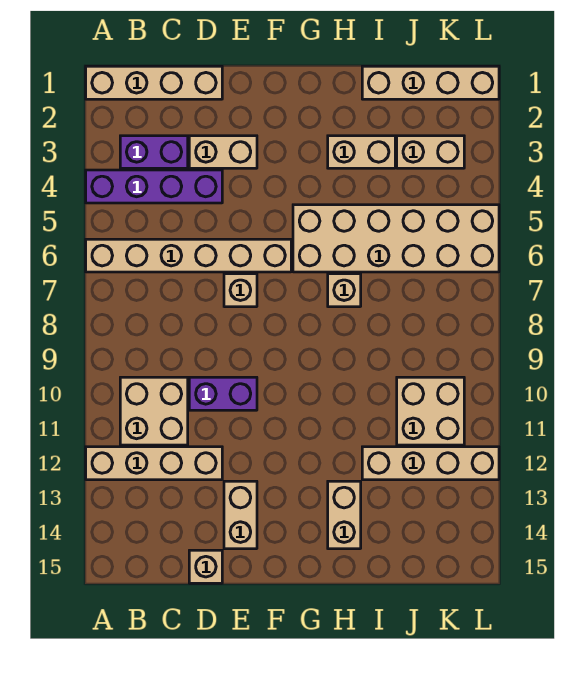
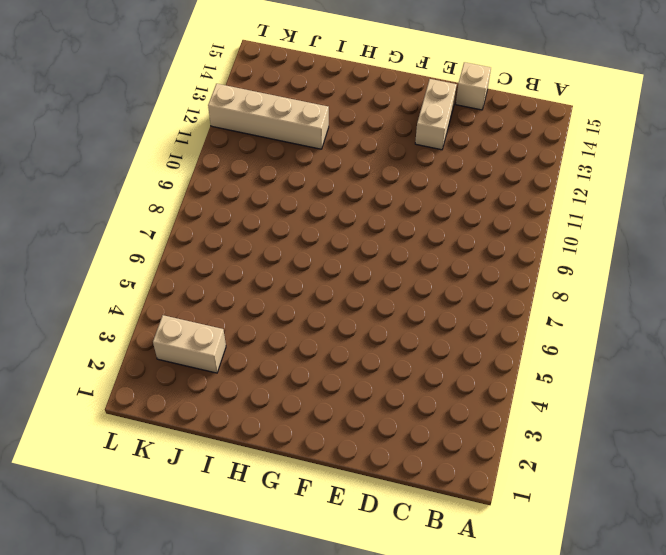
none -> tan 1x4 brick [86,66,222,99]
none -> purple 1x4 brick [86,170,222,203]
none -> tan 1x6 brick [86,239,291,272]

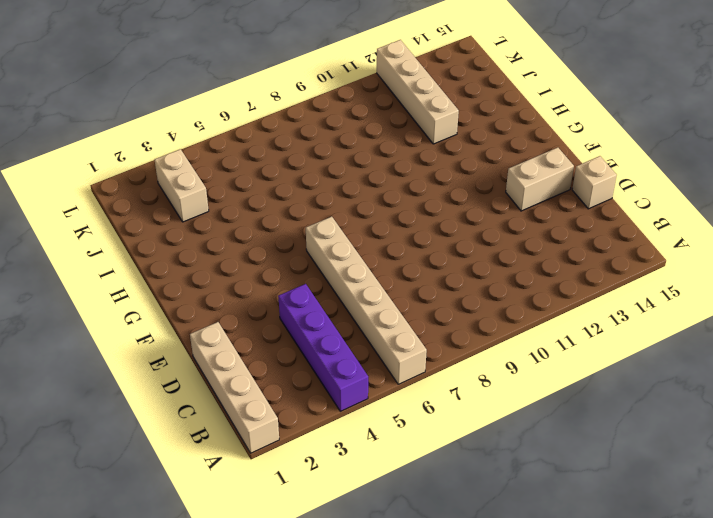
none -> tan 1x4 brick [86,447,222,480]
none -> purple 1x2 brick [120,136,188,168]
none -> tan 2x2 brick [120,377,188,445]

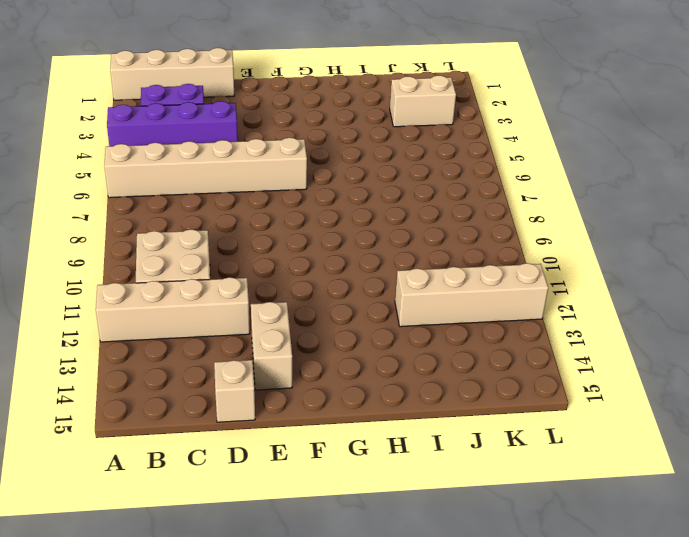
none -> tan 1x2 brick [189,136,257,168]
none -> purple 1x2 brick [189,377,257,410]
none -> tan 1x1 brick [224,274,257,307]

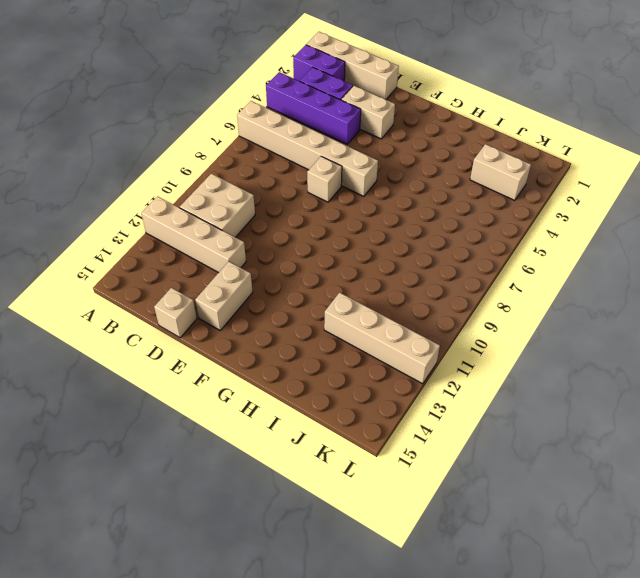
purple 1x2 brick [293,45,345,81] -> purple 1x2 brick moved to [189,377,257,410]
none -> tan 2x6 brick [293,205,499,272]
none -> tan 1x2 brick [328,136,395,168]
none -> tan 1x1 brick [328,274,361,307]

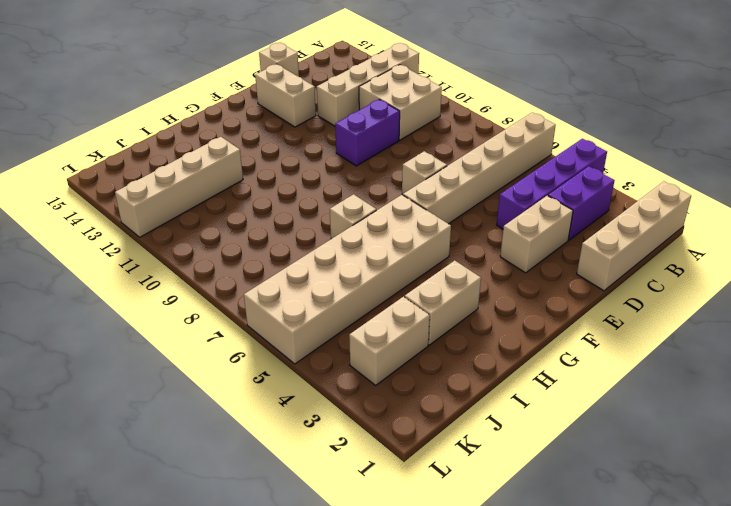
none -> tan 1x2 brick [328,481,361,549]
none -> tan 1x4 brick [362,66,499,99]
none -> tan 2x2 brick [397,377,464,445]

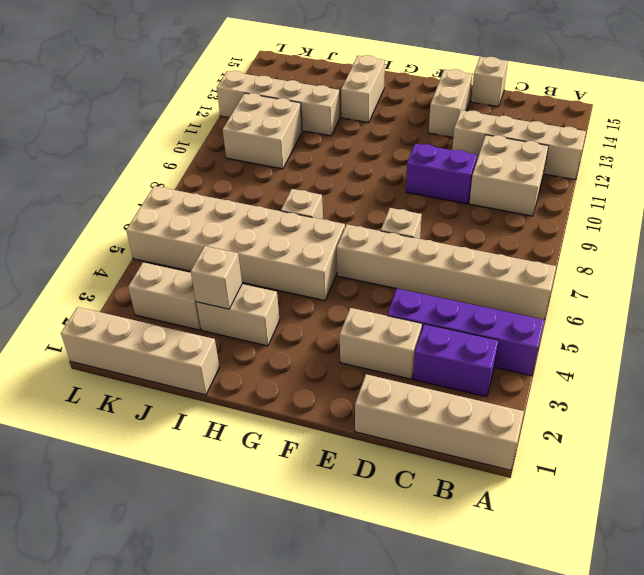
tan 1x1 brick [191,246,242,309] -> none

